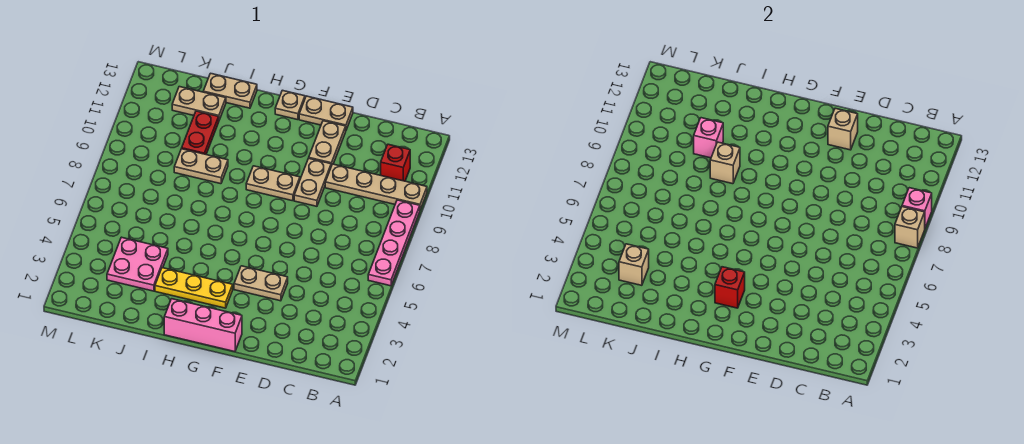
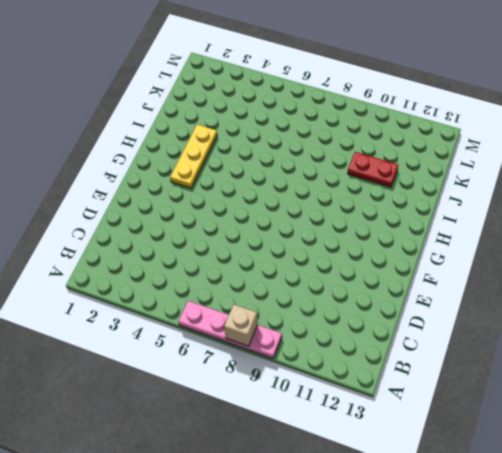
none -> tan 1x4 plate [325,164,427,210]
none -> red 1x1 brick [381,144,410,181]
none -> tan 1x2 plate [234,266,288,301]

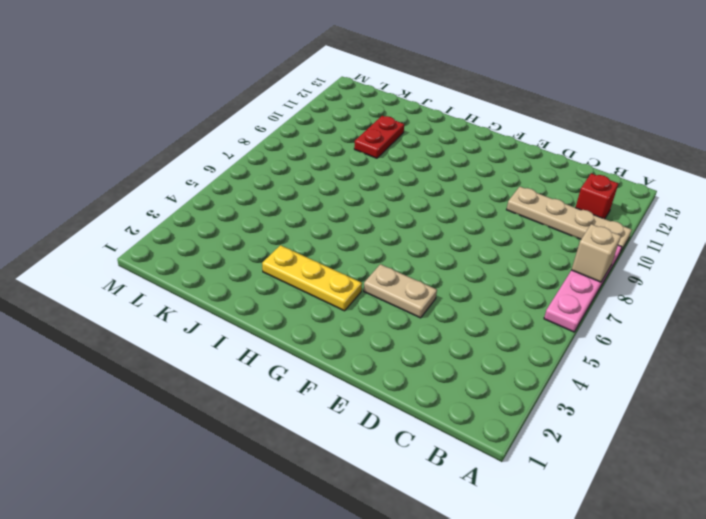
none -> tan 1x2 plate [294,158,331,206]
none -> tan 1x2 plate [309,121,346,166]
none -> tan 1x2 plate [299,96,353,130]

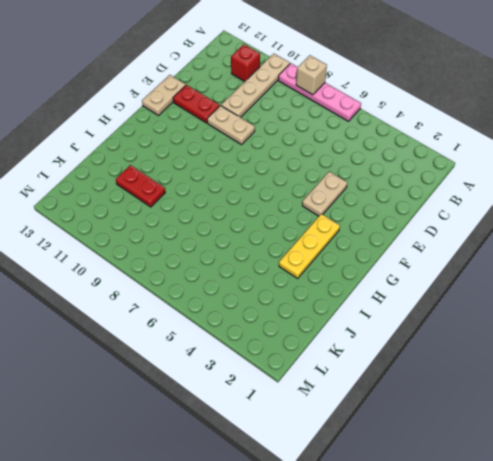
red 1x2 plate [173,85,220,123] -> tan 1x2 plate [309,121,346,166]
none -> pink 1x3 brick [164,299,242,352]
none -> tan 1x2 plate [246,166,300,201]
none -> tan 1x1 plate [275,90,305,120]

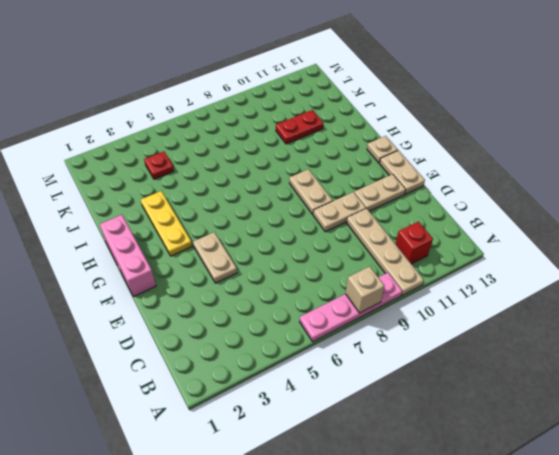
red 1x1 plate [144,151,174,179] -> pink 2x2 plate [107,237,168,291]
none -> tan 1x2 plate [174,149,228,184]
none -> tan 1x2 plate [203,73,257,108]
none -> tan 1x2 plate [172,87,226,120]

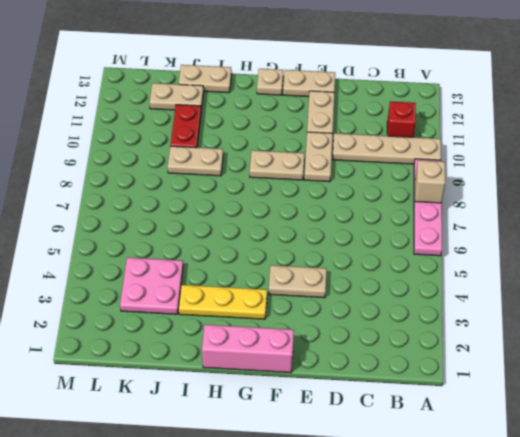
none -> pink 1x1 brick [902,188,932,228]
none -> tan 1x1 brick [828,108,858,150]
none -> red 1x1 brick [715,267,745,308]

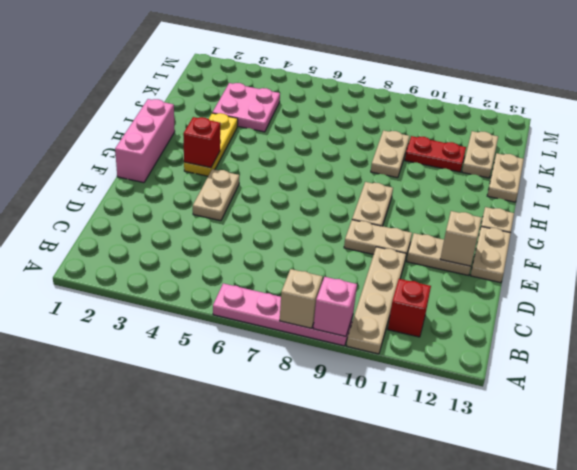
none -> tan 1x1 brick [710,142,740,184]
none -> pink 1x1 brick [694,118,723,158]
none -> tan 1x1 brick [619,244,649,285]

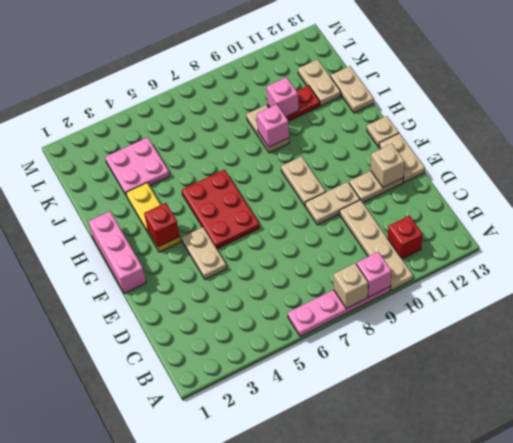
red 2x3 plate [182,170,260,249] -> none
pink 1x1 brick [256,104,289,147] -> tan 1x1 brick [710,142,740,184]
none -> tan 1x1 brick [619,244,649,285]

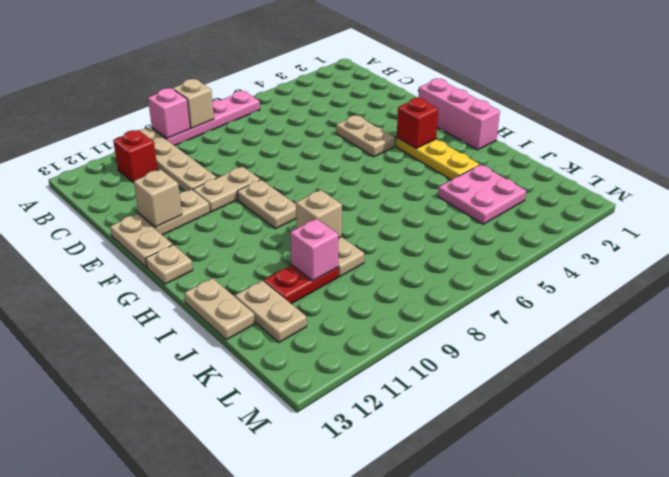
none -> tan 1x1 brick [619,244,649,285]

